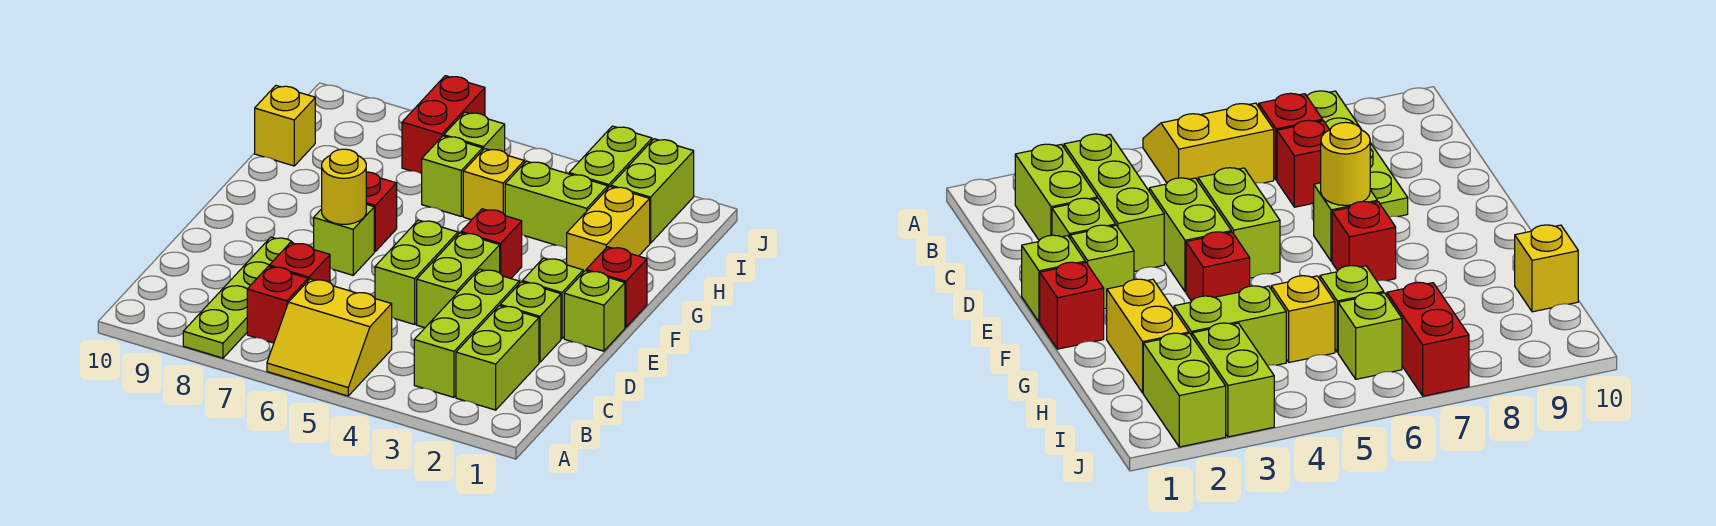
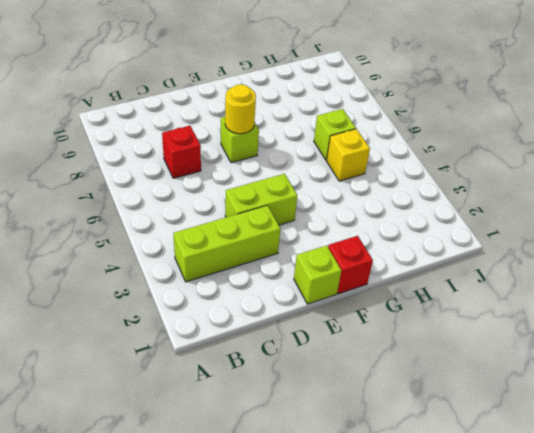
none -> yellow 2x2 slope [267,279,392,396]
none -> lime 1x4 plate [183,237,293,358]
none -> lime 1x2 brick [456,306,539,410]

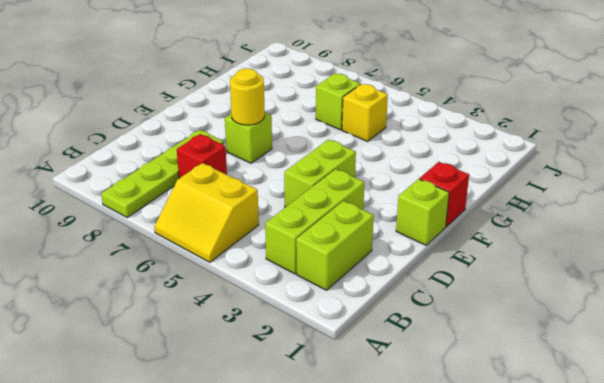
none -> red 1x1 brick [247,266,308,343]
none -> lime 1x1 brick [500,282,561,362]
none -> lime 1x2 brick [375,220,458,324]

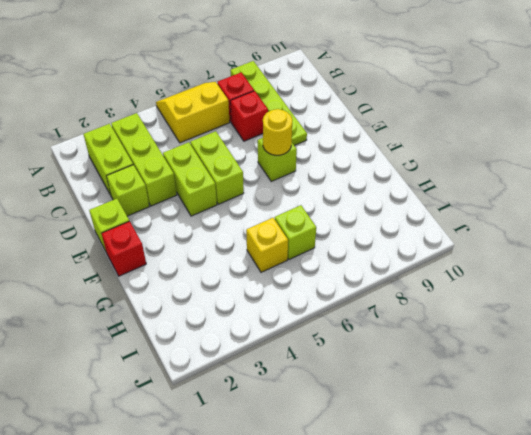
none -> lime 1x1 brick [522,258,583,339]
none -> red 1x1 brick [461,209,522,278]
none -> red 1x1 brick [366,172,397,251]

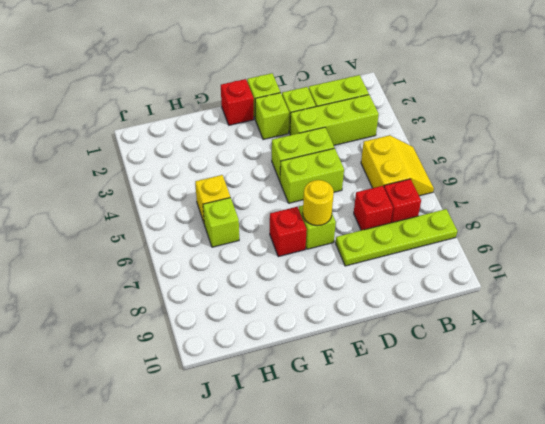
none -> red 1x1 brick [461,209,522,278]
none -> yellow 1x2 brick [567,187,650,272]
none -> lime 1x2 brick [505,161,608,248]

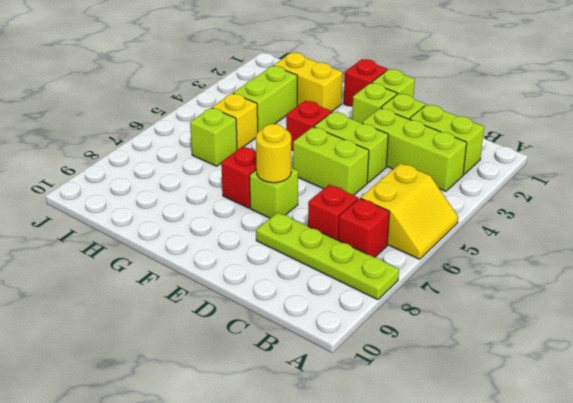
none -> yellow 1x1 brick [255,86,315,166]
none -> lime 1x2 brick [611,139,694,243]
none -> lime 1x2 brick [569,126,652,188]

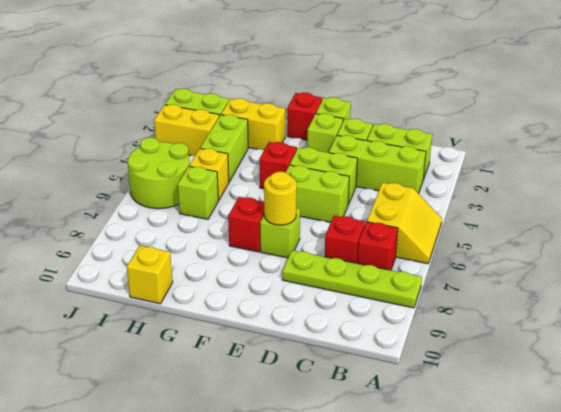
yellow 1x2 brick [154,104,219,156] -> lime 1x2 brick [569,126,652,188]
lime 2x2 round brick [128,138,190,209] -> lime 1x1 brick [444,112,505,152]
none -> red 1x2 brick [402,76,485,174]

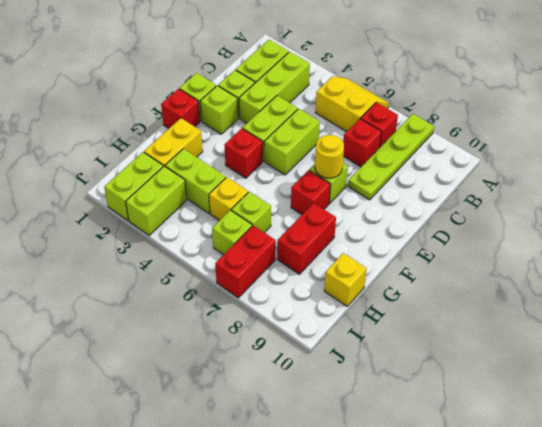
red 1x2 brick [277,203,336,274] -> none

